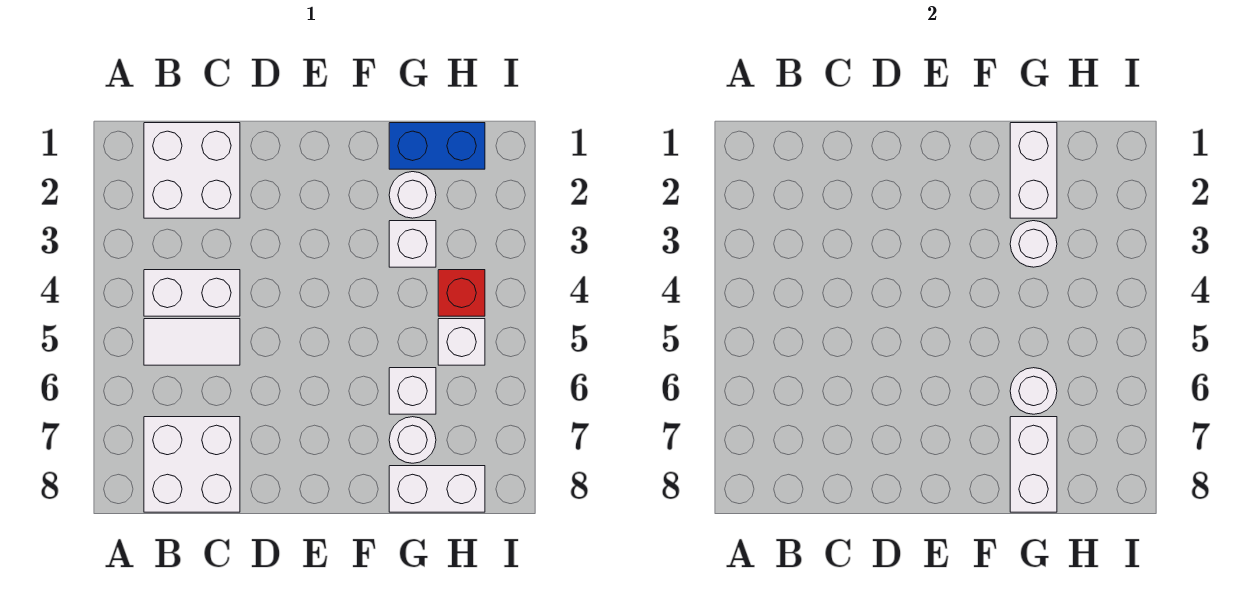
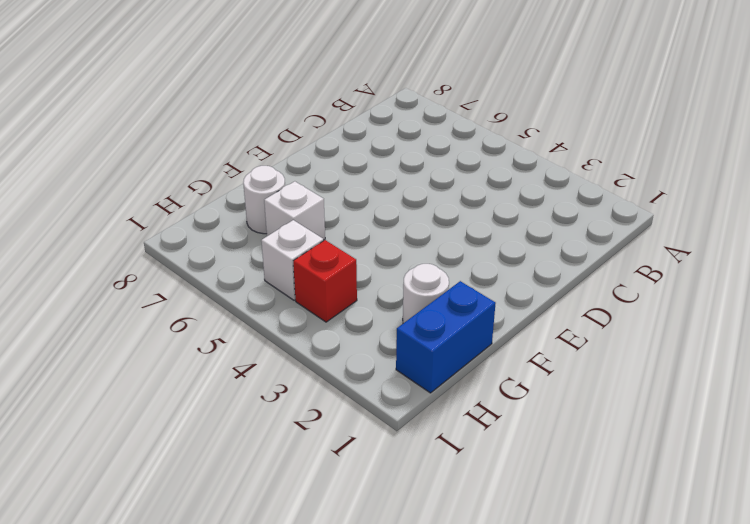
none -> white 2x2 brick [144,123,240,218]
none -> white 1x2 brick [144,270,240,316]
none -> white 1x2 tile [144,319,240,365]

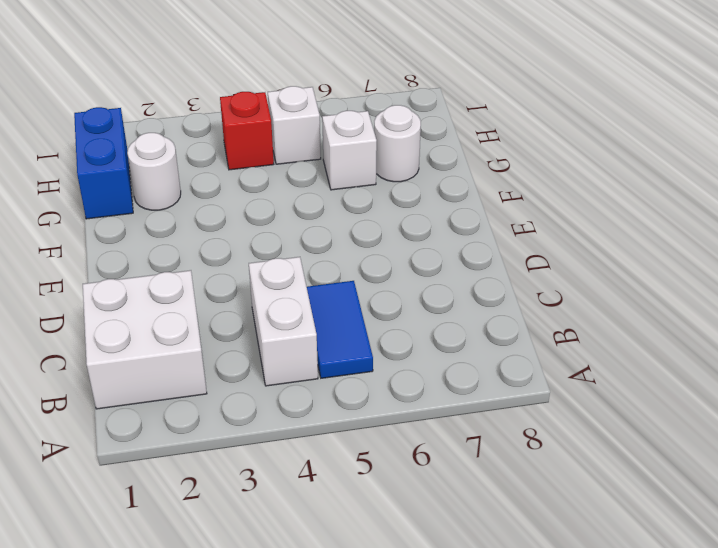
blue 1x2 tile [307,281,373,378] -> white 1x2 tile [144,319,240,365]
none -> white 2x2 brick [144,417,240,512]
none -> white 1x1 brick [389,221,436,267]
none -> white 1x2 brick [389,466,485,512]

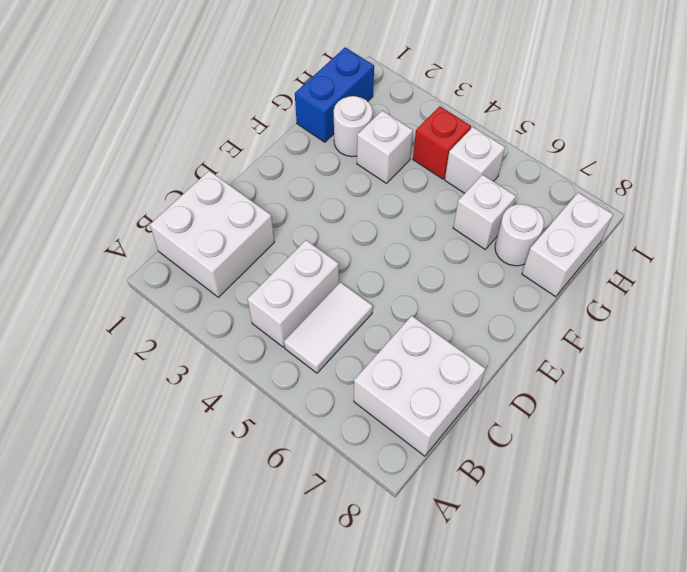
none -> white 1x2 brick [1010,123,1057,218]
none -> white 1x1 round brick [1010,221,1057,267]
none -> white 1x1 round brick [1010,368,1057,414]

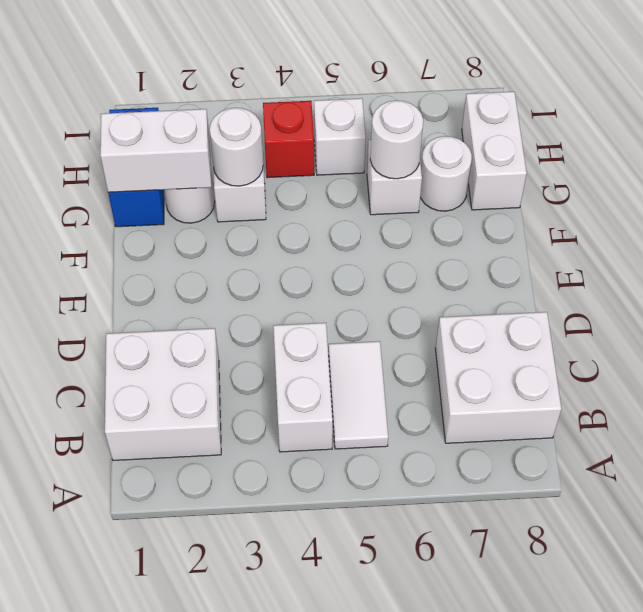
none -> white 1x2 brick [1010,417,1057,512]

